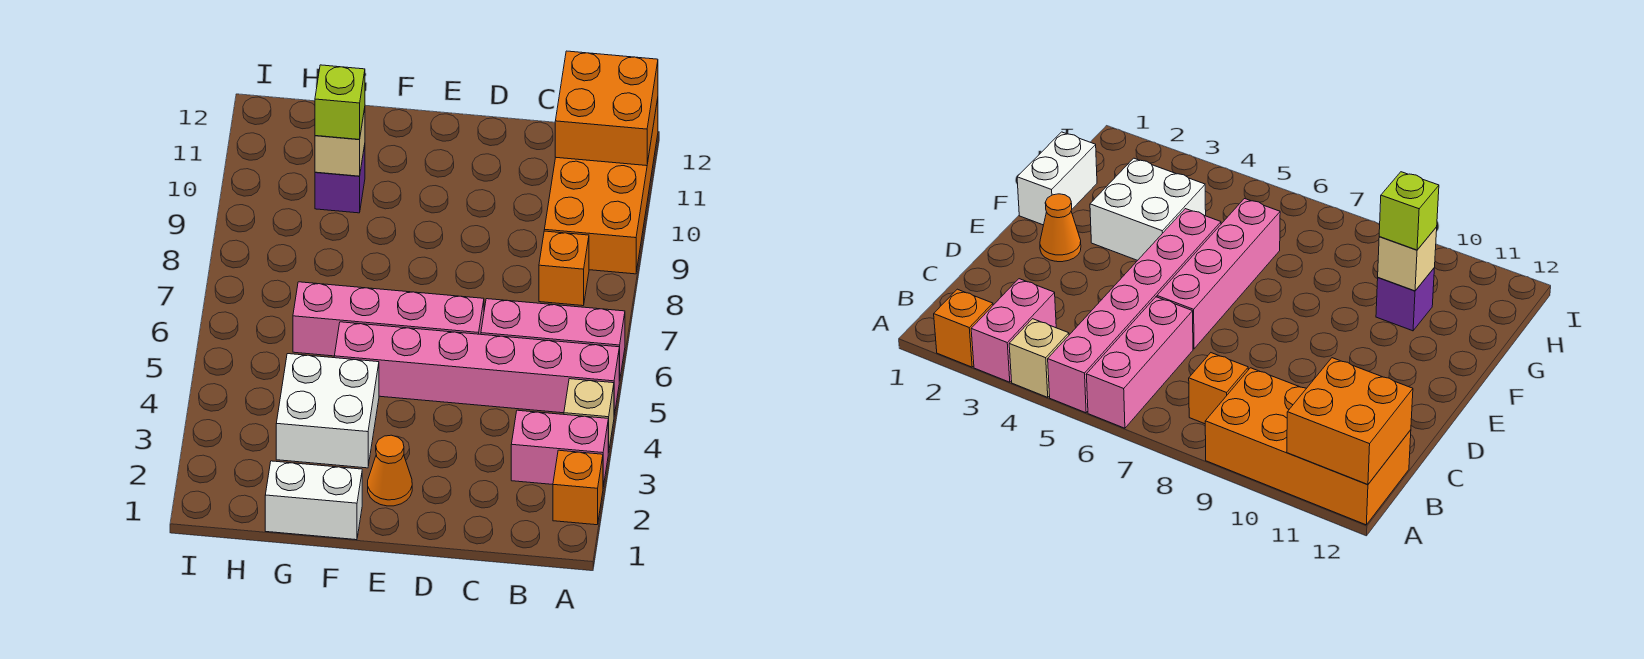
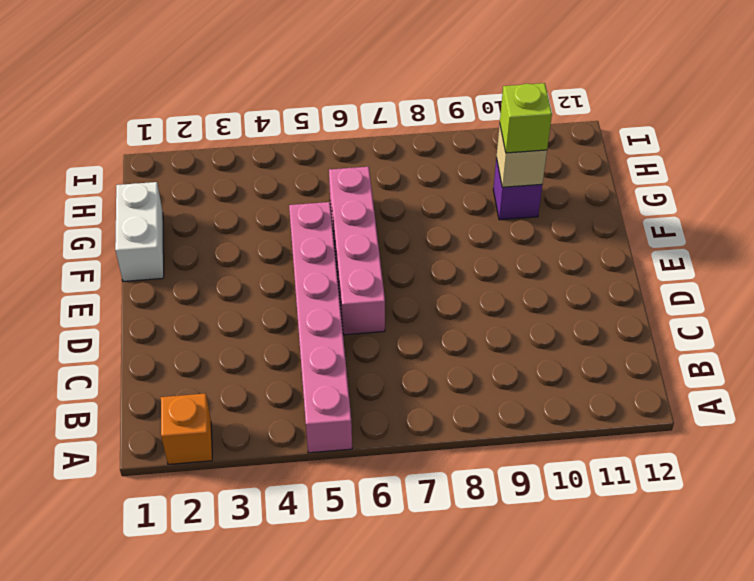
none -> pink 1x2 brick [511,410,608,487]
none -> tan 1x1 brick [564,379,614,453]
none -> pink 1x3 brick [481,299,625,381]

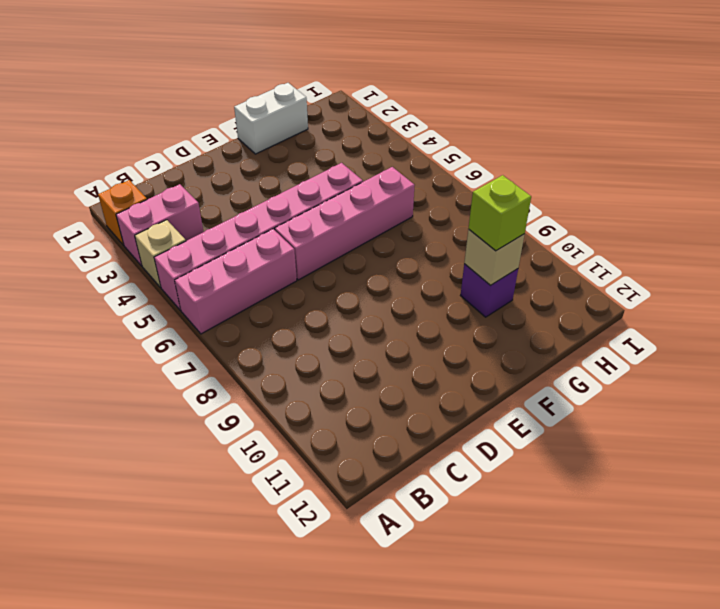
none -> orange 2x4 brick [544,99,658,274]
none -> orange 1x1 brick [539,231,589,306]
none -> orange 1x1 cone [368,435,412,506]

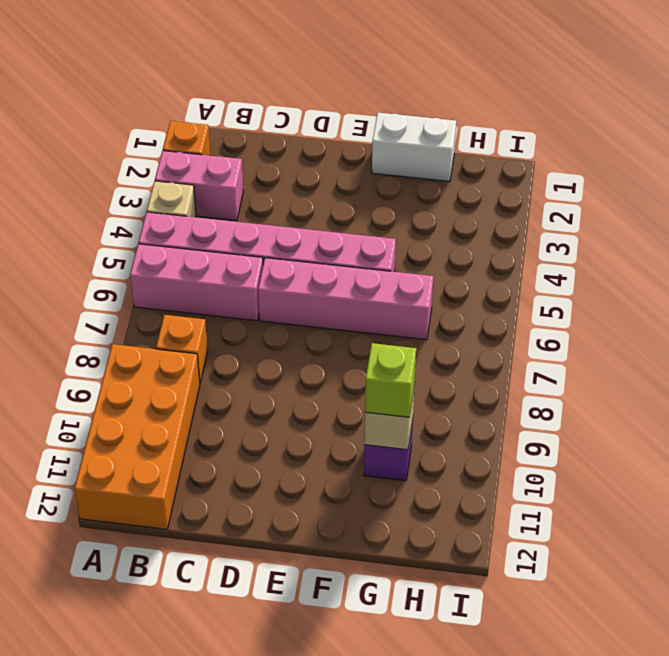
none -> orange 1x1 cone [368,435,412,506]
none -> white 2x2 brick [276,354,379,468]
none -> orange 2x2 brick [555,51,658,166]

